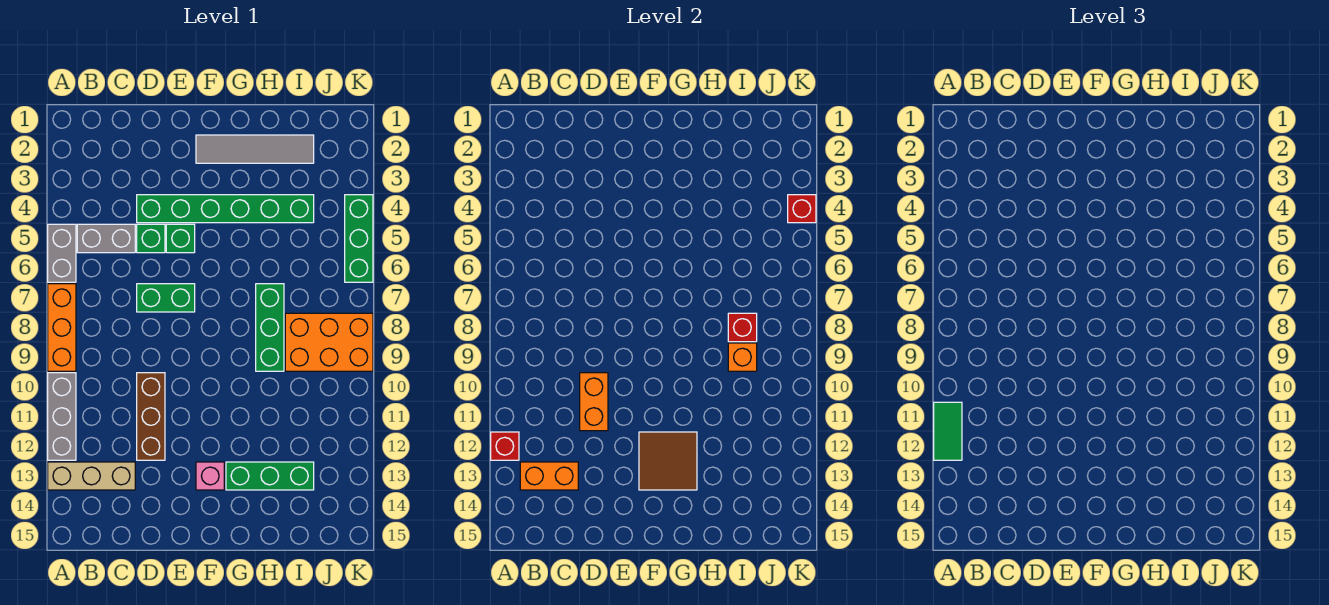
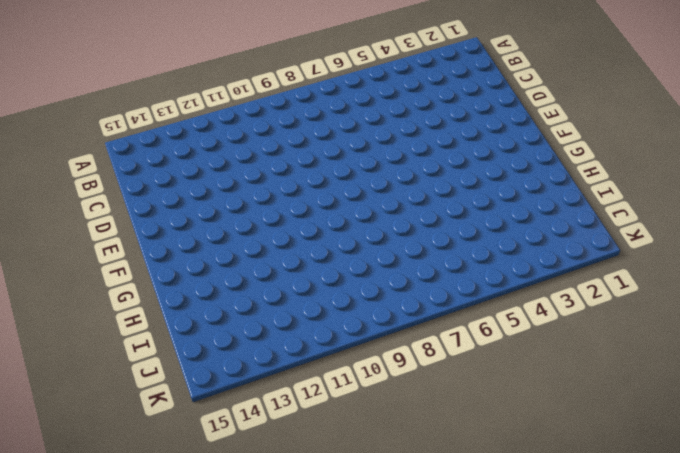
none -> grey 1x2 brick [48,224,76,282]
none -> orange 1x3 brick [48,284,76,371]
none -> grey 1x3 brick [48,373,76,460]

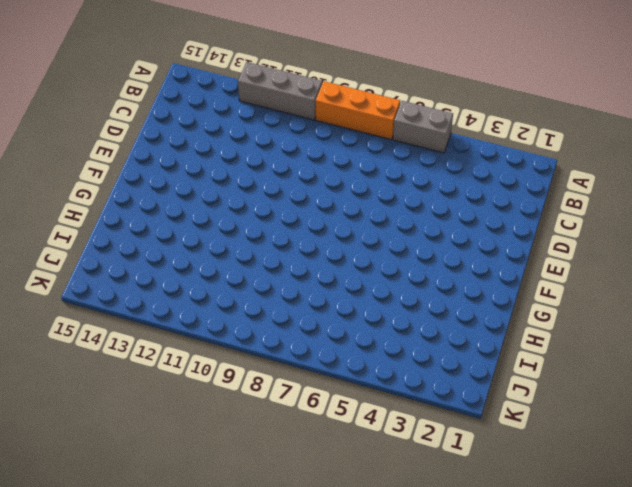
none -> tan 1x3 brick [48,462,135,490]
none -> grey 1x2 brick [77,224,135,253]
none -> green 1x6 brick [137,195,314,223]

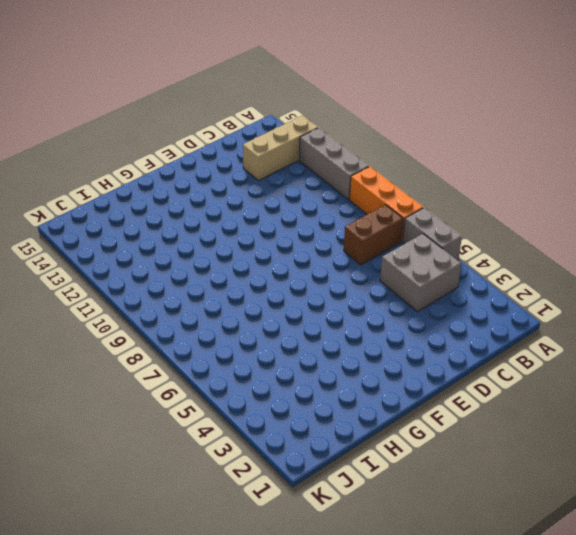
grey 2x2 brick [380,234,461,312] -> grey 1x2 brick [77,224,135,253]
brown 1x2 brick [344,205,403,265] -> none
none -> green 1x6 brick [137,195,314,223]
none -> green 1x1 brick [137,224,165,253]
none -> green 1x2 brick [137,284,195,312]

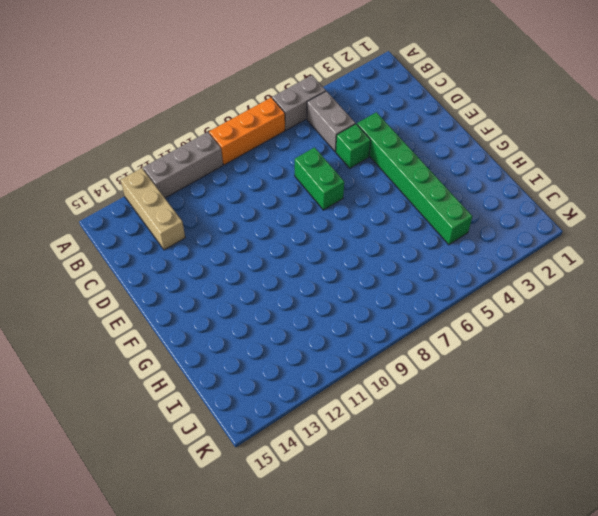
none -> brown 1x3 brick [137,373,165,460]
none -> green 1x1 brick [166,224,195,253]
none -> grey 1x4 tile [196,135,314,163]

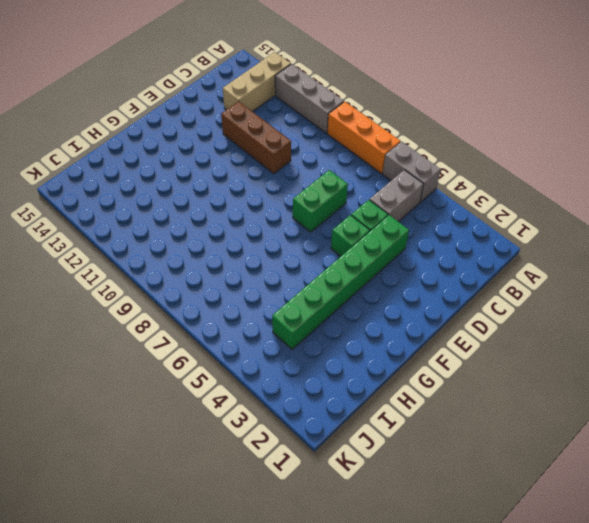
none -> grey 1x4 tile [196,135,314,163]
none -> pink 1x1 brick [196,462,224,490]
none -> green 1x3 brick [226,462,314,490]

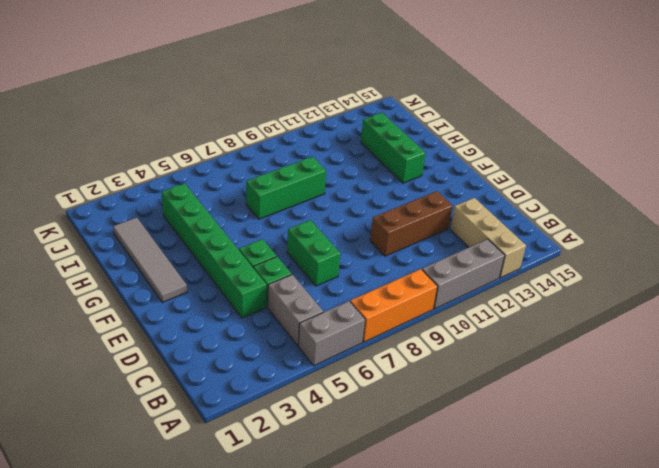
none -> pink 1x1 brick [196,462,224,490]
none -> orange 2x3 brick [285,313,373,371]
none -> green 1x3 brick [345,195,373,282]

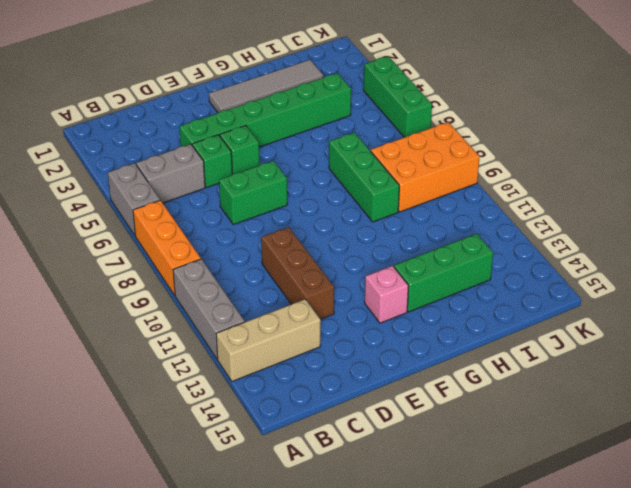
none -> red 1x1 brick [491,432,519,460]
none -> orange 1x2 brick [520,462,578,490]
none -> orange 1x2 brick [580,373,608,431]

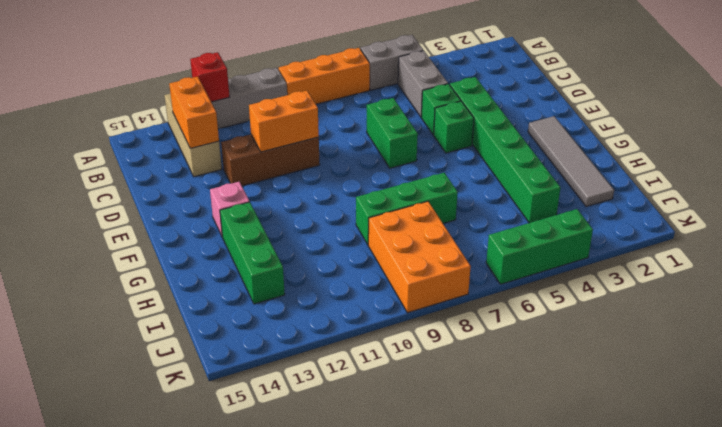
none -> brown 2x2 tile [639,432,697,490]
none -> red 1x1 brick [728,313,757,342]
none -> orange 1x1 brick [728,343,757,371]

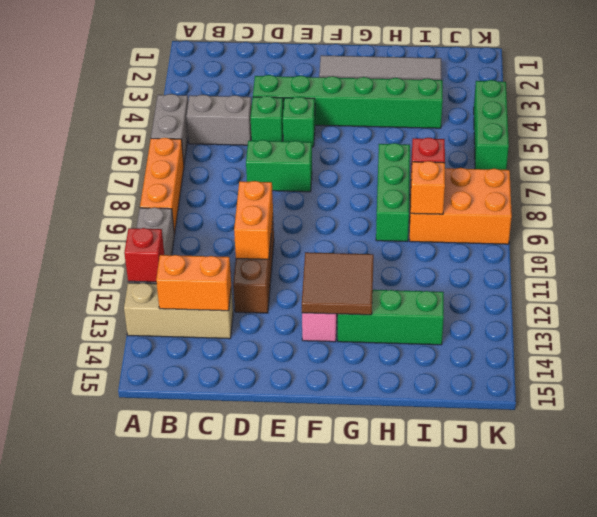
none -> red 1x1 brick [788,195,816,223]
none -> green 1x2 tile [934,402,962,460]

